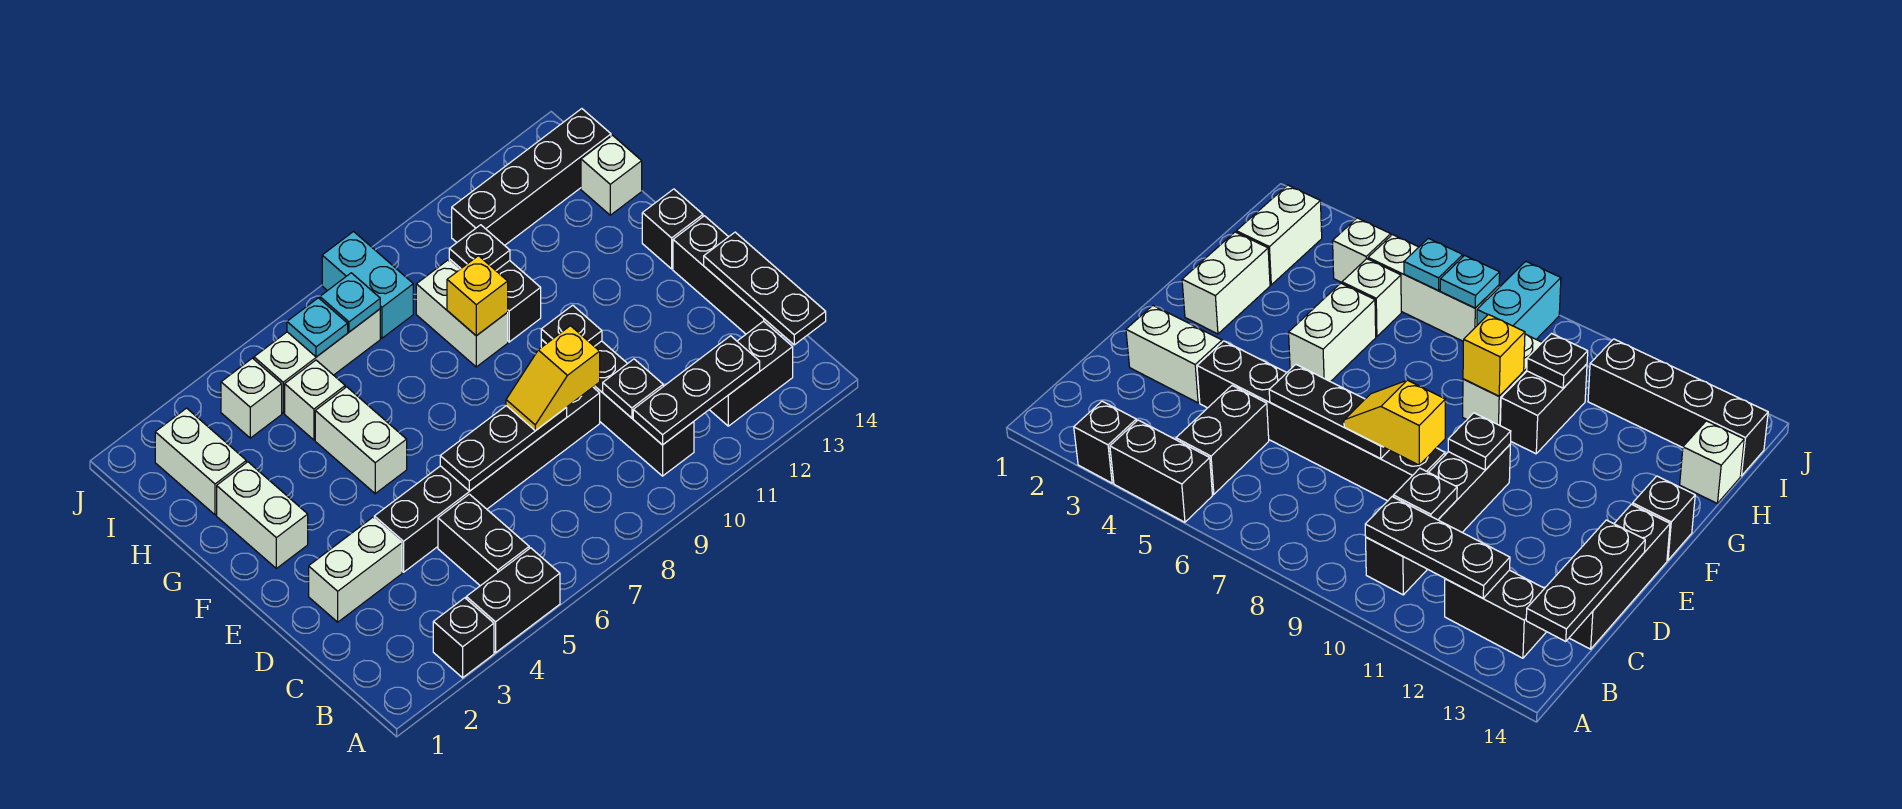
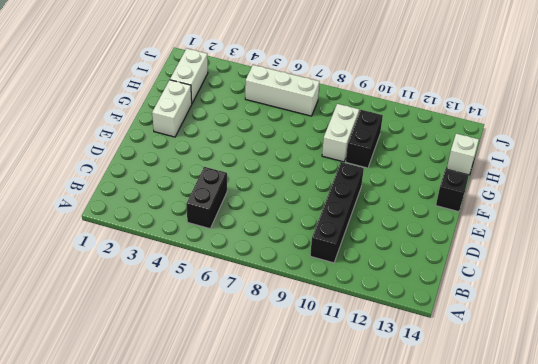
none -> black 1x1 brick [433,598,494,678]
none -> black 1x2 brick [466,548,560,653]
none -> black 1x2 brick [709,321,793,426]
none -> black 1x3 brick [673,216,782,336]

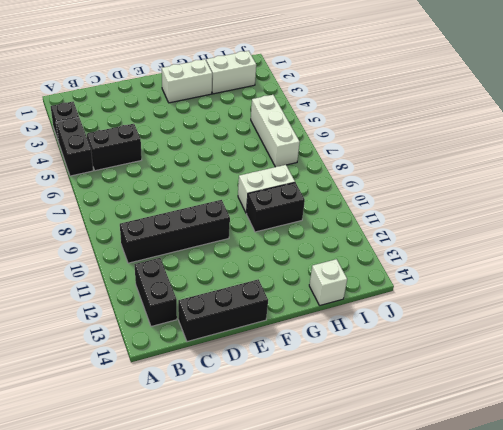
none -> white 1x2 brick [309,517,402,622]
none -> black 1x6 brick [374,388,600,572]
none -> white 1x2 brick [315,387,407,494]
none -> black 1x1 brick [642,189,703,269]

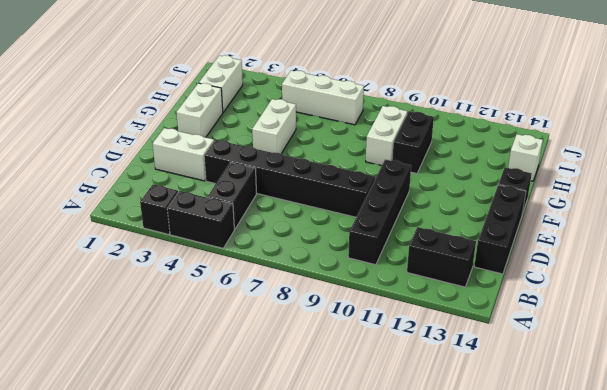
none -> white 1x1 brick [285,360,345,440]
none -> white 1x1 brick [221,358,282,438]
none -> cyan 1x2 brick [322,232,413,338]
none -> black 1x4 brick [452,109,611,245]

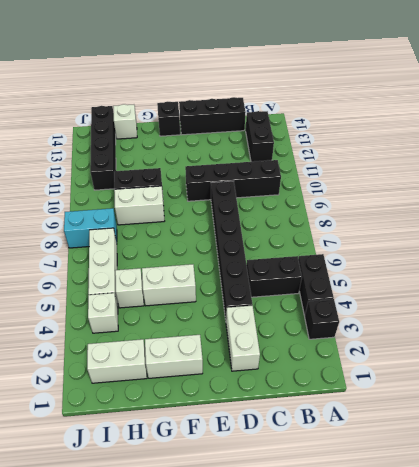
none -> black 1x3 plate [633,336,760,445]
none -> black 1x3 plate [704,232,826,345]
none -> black 1x1 plate [603,359,663,418]
none -> black 1x3 plate [440,406,567,491]

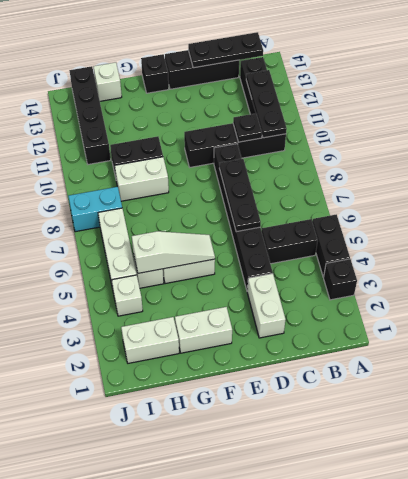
white 1x3 slope [132,231,215,273] -> none
none -> black 1x1 plate [541,305,602,346]
none -> yellow 1x1 brick [447,256,508,336]
none -> black 1x1 plate [449,225,510,270]
none -> cyan 1x1 plate [287,298,348,357]

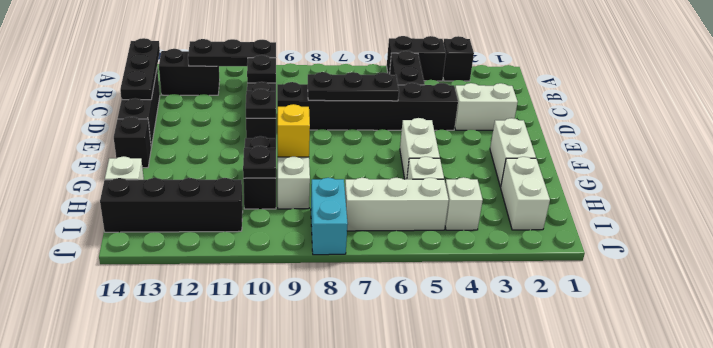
none -> cyan 1x1 plate [287,298,348,357]
none -> cyan 1x1 plate [320,273,380,332]
none -> yellow 1x2 slope [506,326,600,431]

